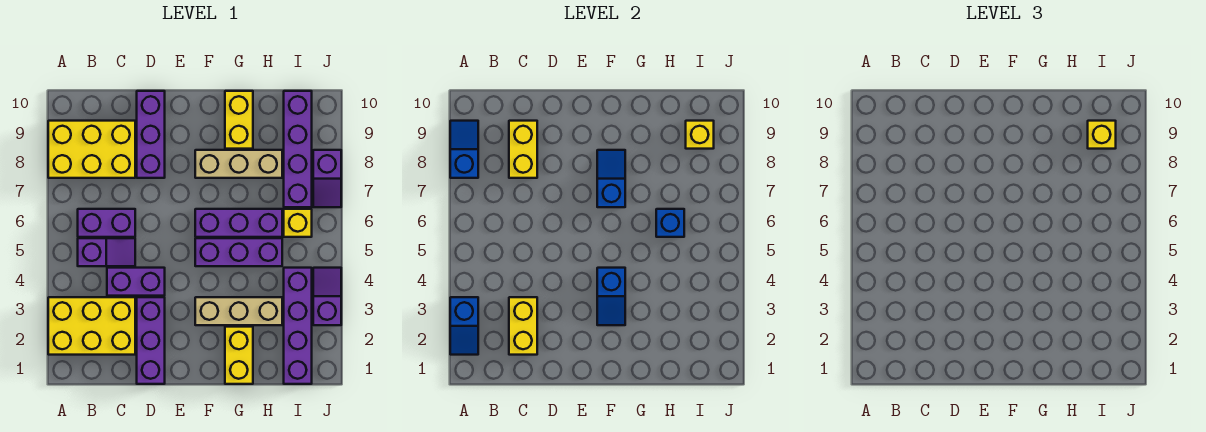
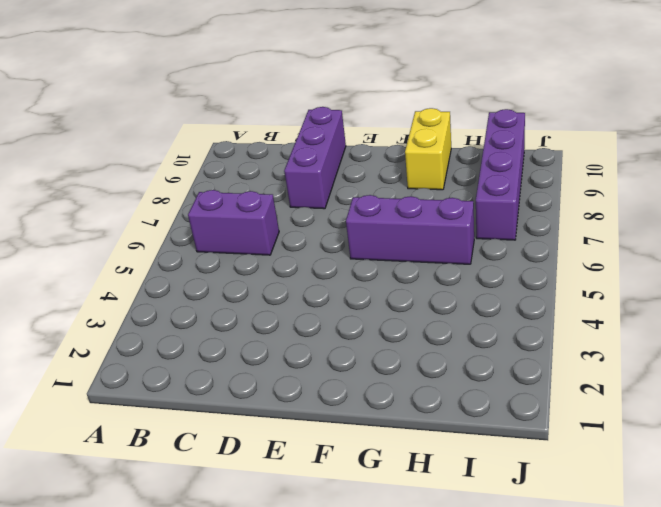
none -> yellow 2x3 brick [48,297,135,355]
none -> yellow 2x3 brick [48,121,135,178]
none -> purple 1x2 slope [78,238,135,266]

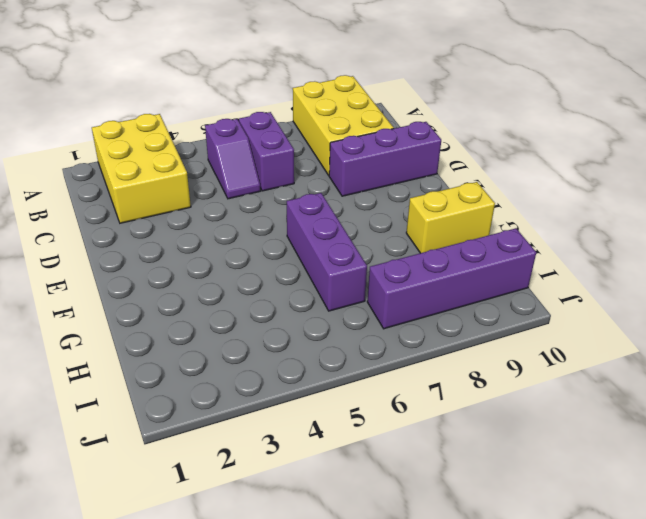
none -> purple 1x2 brick [107,268,165,296]
none -> purple 1x3 brick [137,297,165,384]
none -> tan 1x3 brick [195,297,282,325]

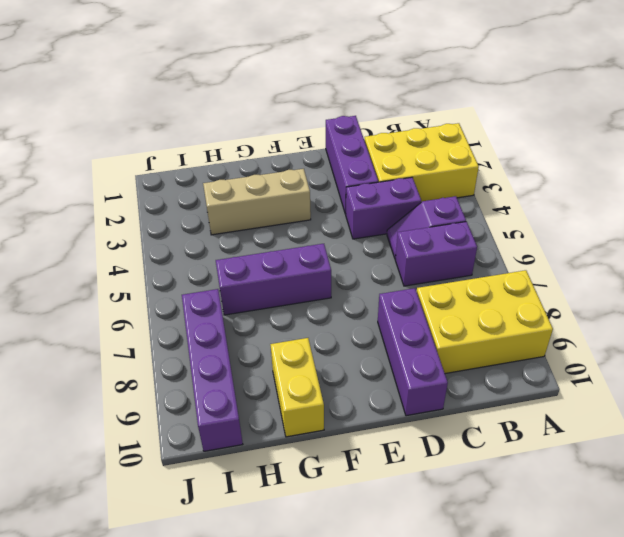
none -> purple 1x3 brick [195,238,282,266]
none -> tan 1x3 brick [195,150,282,178]
none -> yellow 1x2 brick [225,327,253,384]

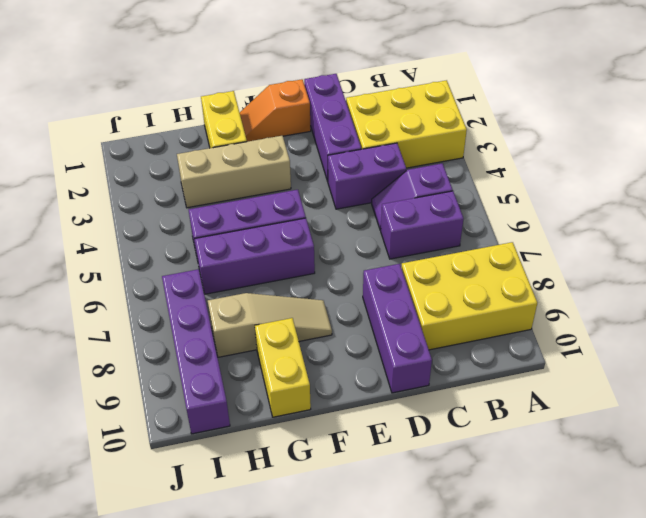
orange 1x2 slope [240,79,311,142] -> none
tan 1x3 slope [208,293,332,357] -> tan 1x3 brick [195,150,282,178]
none -> purple 1x4 brick [284,268,312,384]
none -> yellow 1x1 brick [284,209,312,237]
none -> purple 1x2 slope [313,268,341,325]

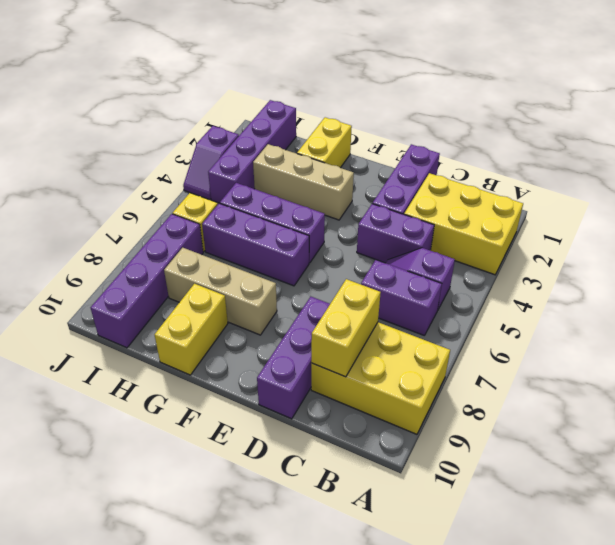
none -> purple 1x2 slope [313,150,341,207]
none -> blue 1x2 slope [450,297,478,355]
none -> blue 1x2 slope [450,121,478,178]

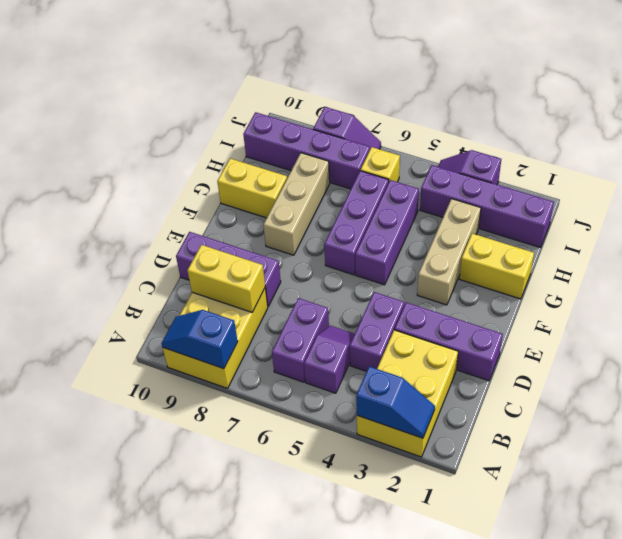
none -> yellow 1x2 brick [509,297,537,355]
none -> blue 1x2 slope [597,268,625,325]
none -> blue 1x2 slope [597,150,625,207]

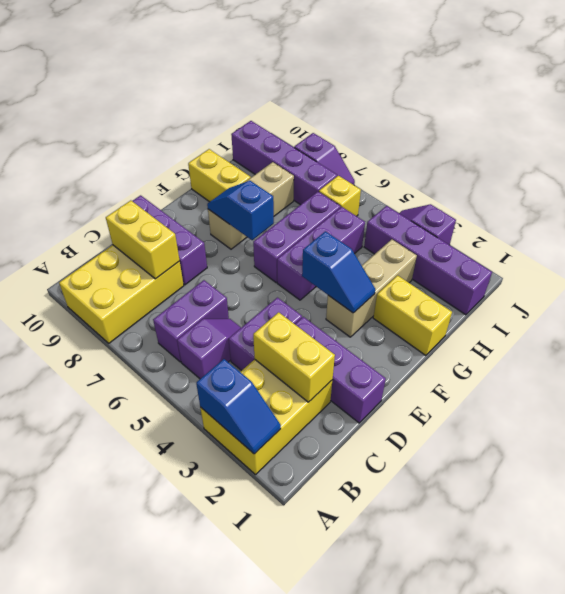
none -> blue 1x2 slope [450,121,478,178]
none -> blue 1x1 brick [656,209,684,237]
none -> yellow 1x1 brick [686,121,714,149]

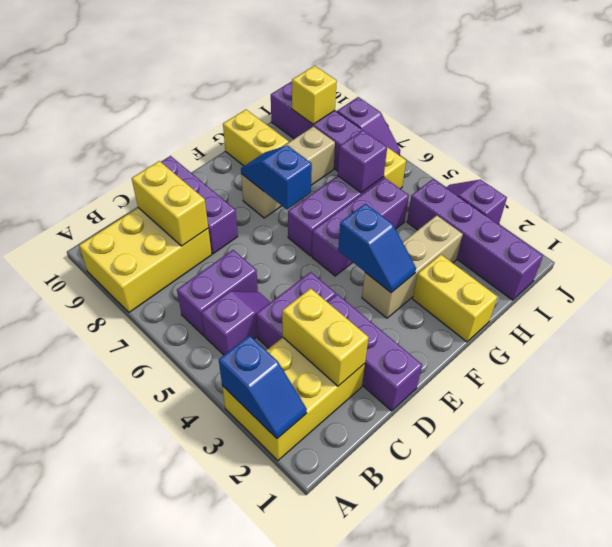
purple 1x1 brick [338,130,387,193] -> blue 1x1 brick [656,209,684,237]
none -> blue 1x2 slope [450,121,478,178]
none -> yellow 1x1 brick [1088,121,1116,149]

